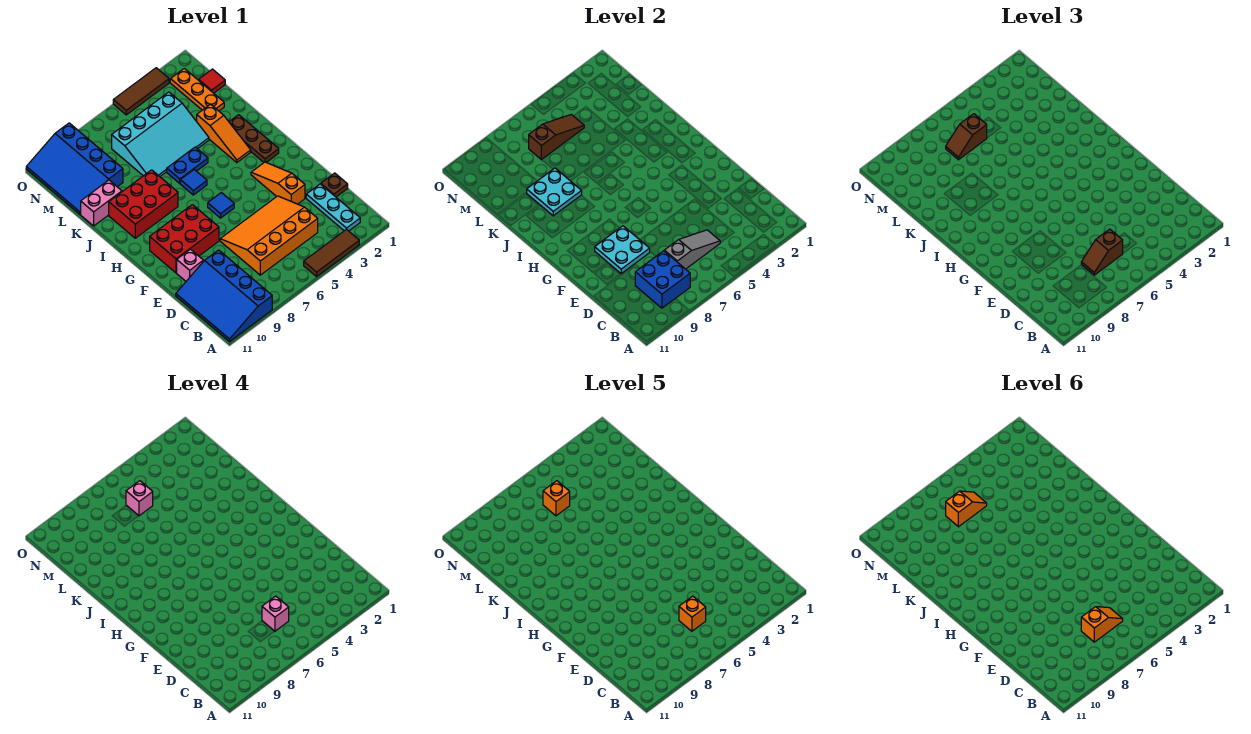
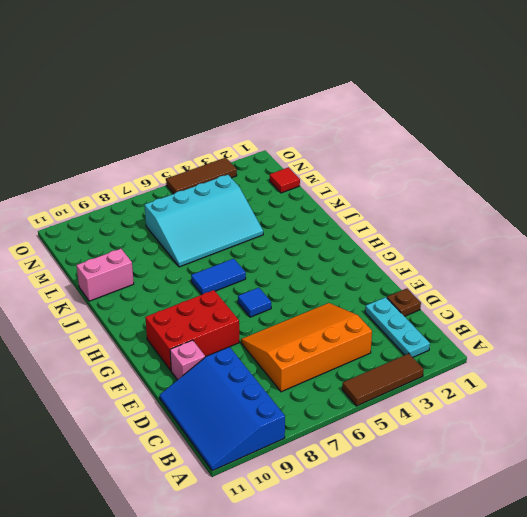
blue 1x2 tile [191,259,246,294] -> blue 1x1 tile [180,170,207,195]
none -> orange 1x3 slope [251,162,305,204]
none -> brown 1x3 plate [229,115,279,162]
none -> orange 1x3 slope [197,104,251,163]
none -> red 2x3 brick [109,170,178,238]

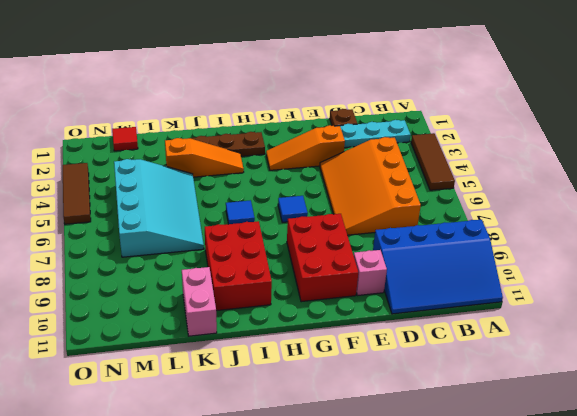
none -> blue 1x2 plate [167,147,208,183]
none -> orange 1x3 plate [170,68,224,111]
none -> blue 3x4 slope [26,123,123,214]
none -> blue 2x2 brick [635,251,690,308]

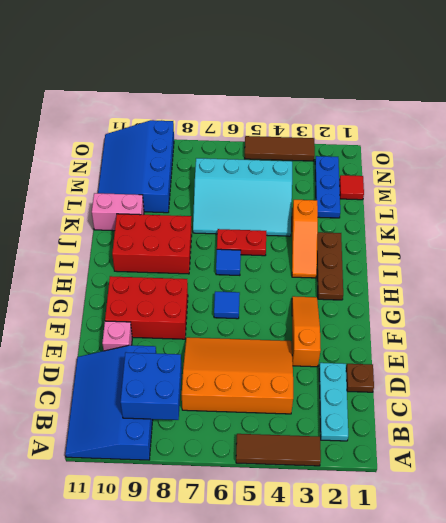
red 1x2 plate [217,229,266,256] -> blue 1x2 plate [167,147,208,183]
blue 1x3 plate [315,156,340,218] -> orange 1x3 plate [170,68,224,111]
none -> grey 1x3 slope [664,230,720,269]
none -> cyan 2x2 plate [595,226,650,274]
none -> cyan 2x2 plate [527,168,582,216]
none -> brown 1x3 slope [529,114,584,160]

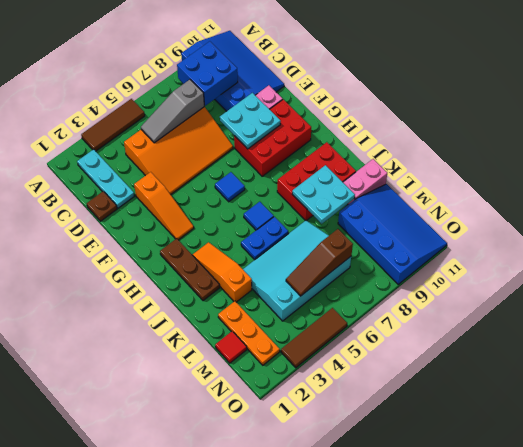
none -> brown 1x2 slope [1081,229,1123,275]
none -> brown 1x2 slope [946,114,987,160]
none -> pink 1x1 brick [262,596,289,631]
none -> pink 1x1 brick [126,481,153,516]

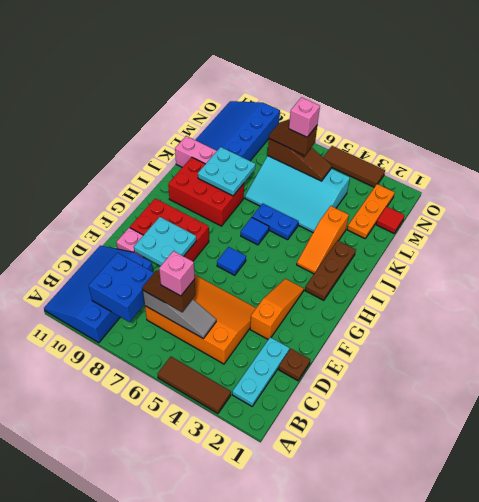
none -> orange 1x1 brick [679,596,706,631]
none -> orange 1x1 brick [543,481,570,516]
none -> orange 1x2 slope [1081,607,1123,642]
none -> orange 1x2 slope [946,491,987,527]

